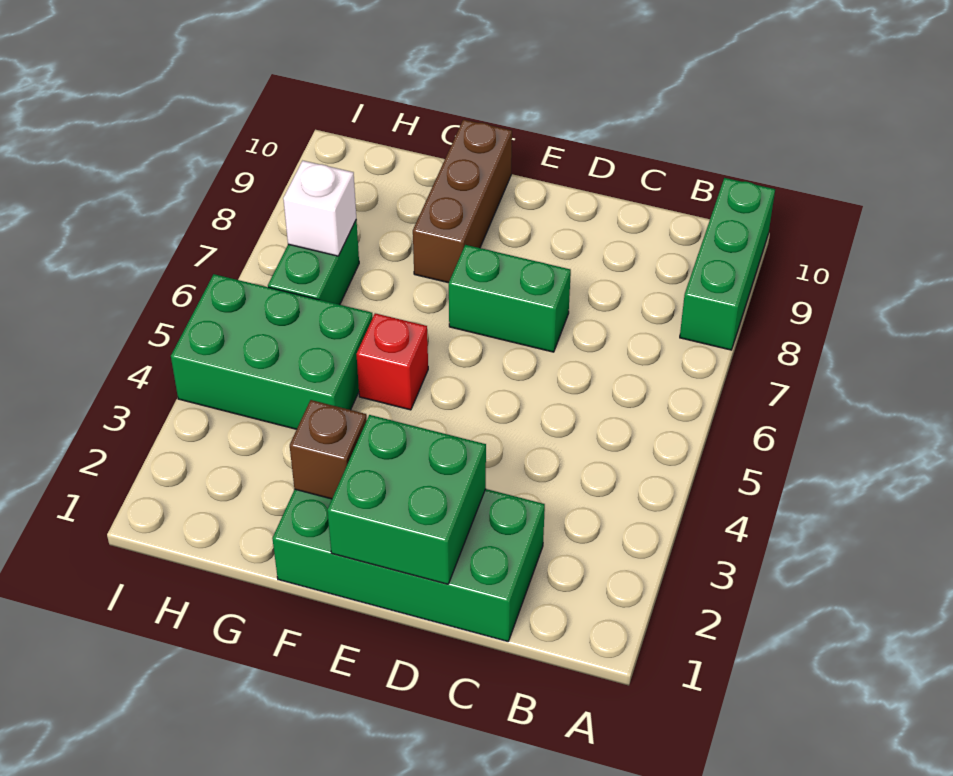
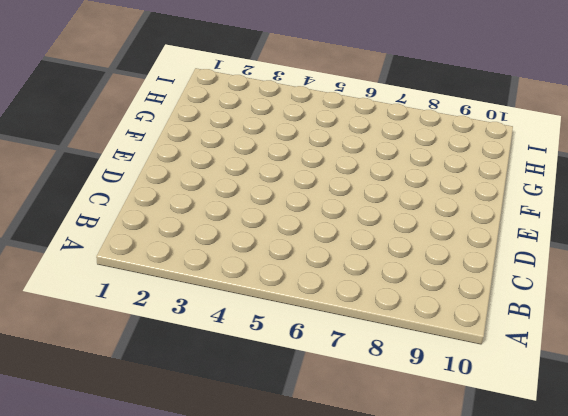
none -> green 1x3 brick [680,178,775,350]
none -> green 2x4 brick [272,489,545,641]

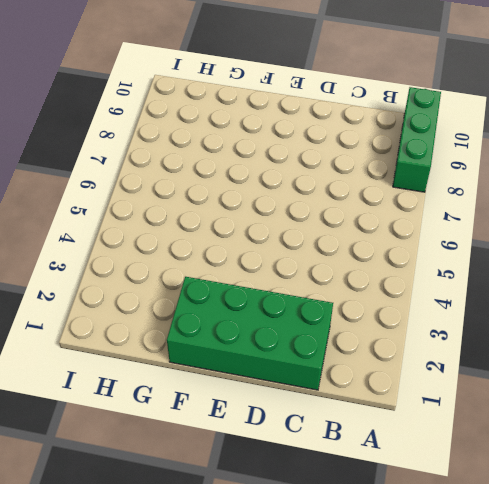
none -> green 1x2 brick [449,245,571,352]
none -> red 1x1 brick [356,313,428,410]

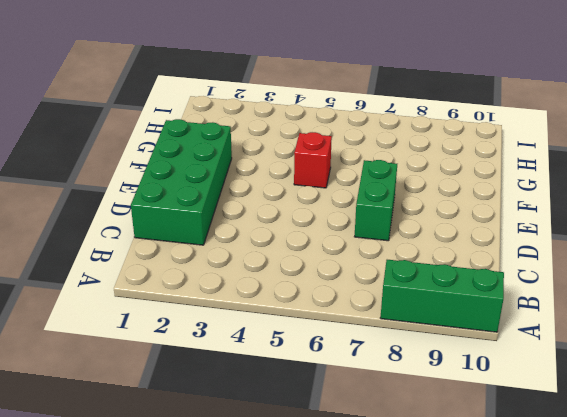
none -> brown 1x3 brick [413,120,512,283]
none -> green 2x3 brick [171,274,373,429]

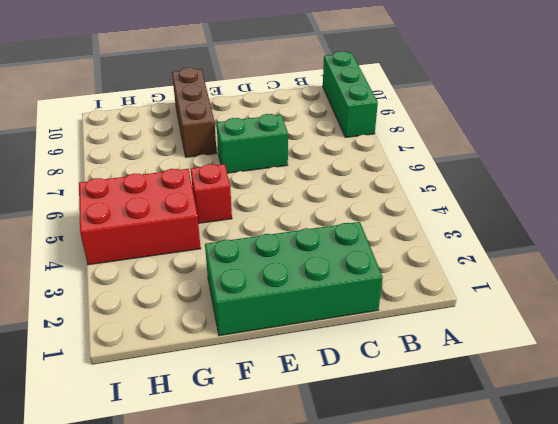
red 2x3 brick [79,169,201,265] -> green 2x3 brick [171,274,373,429]
none -> green 1x2 brick [268,220,359,305]
none -> green 2x2 brick [327,415,486,584]

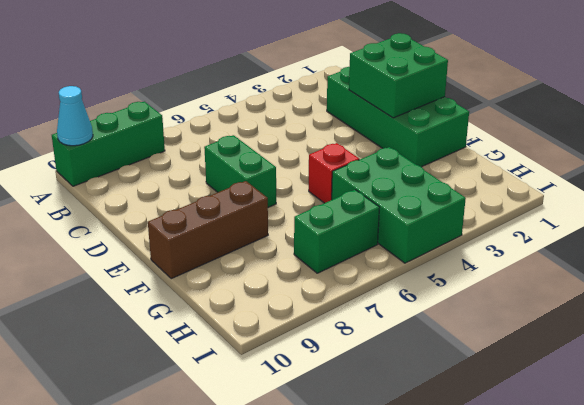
cyan 1x1 cone [57,86,93,146] -> none
none -> brown 1x1 brick [290,400,367,499]
none -> white 1x1 brick [283,161,356,256]

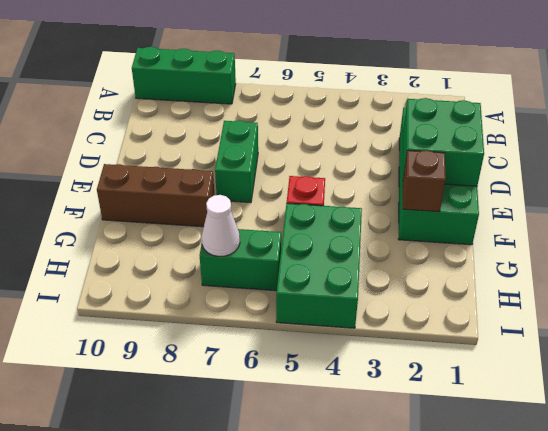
white 1x1 cone [202,195,240,256] -> white 1x1 brick [283,161,356,256]

